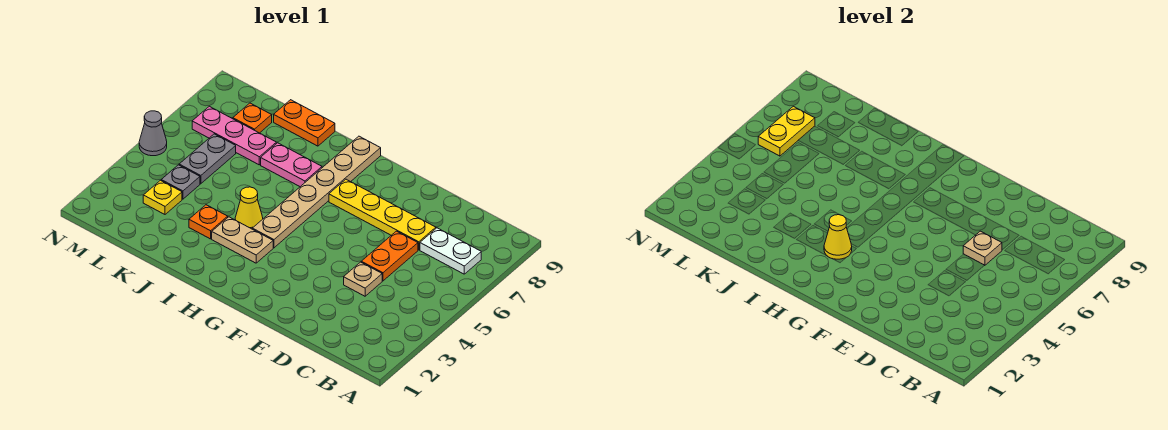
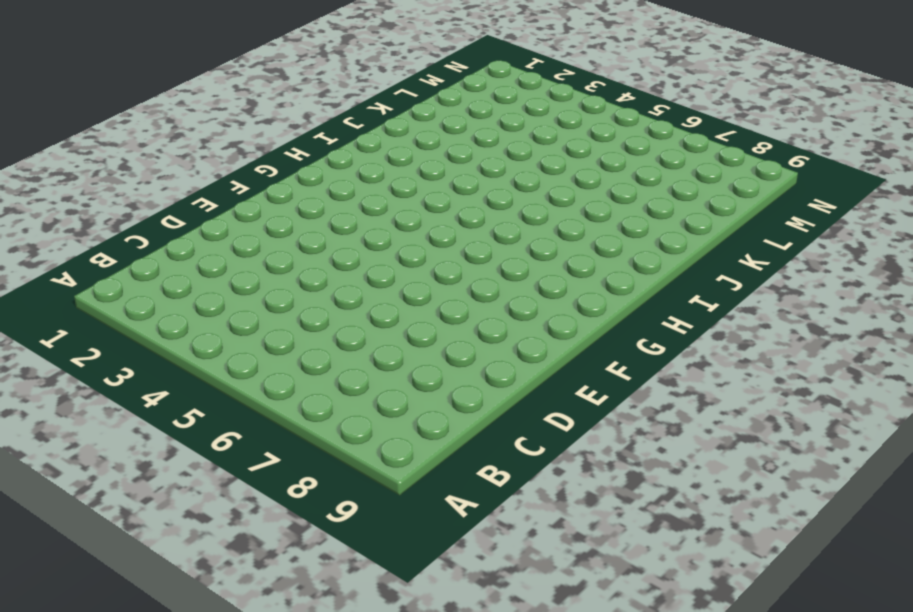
none -> white 1x2 plate [420,228,481,274]
none -> tan 1x1 plate [344,262,382,296]
none -> orange 1x2 plate [361,231,418,281]

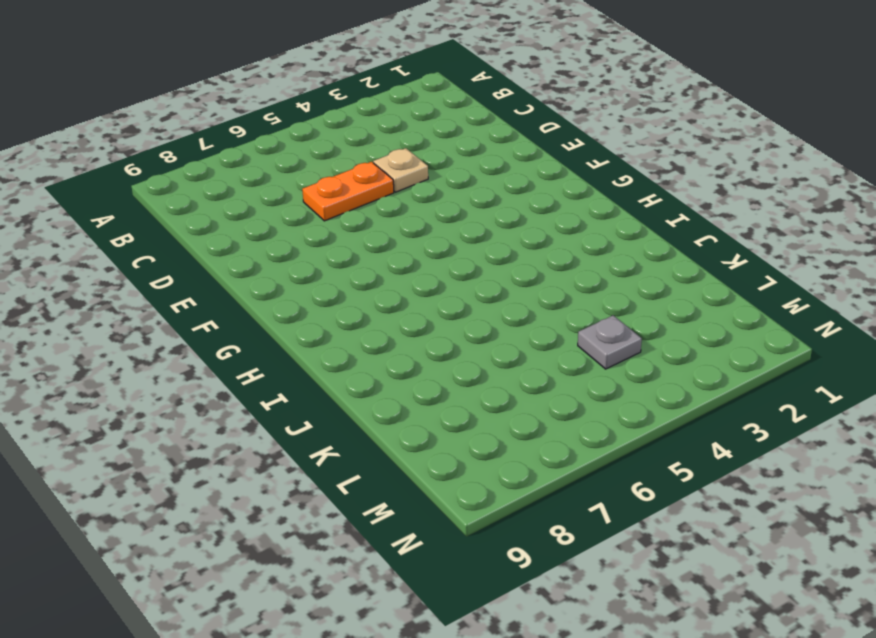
none -> white 1x2 plate [420,228,481,274]
none -> yellow 1x4 plate [329,179,436,250]
none -> tan 1x2 plate [212,217,273,263]

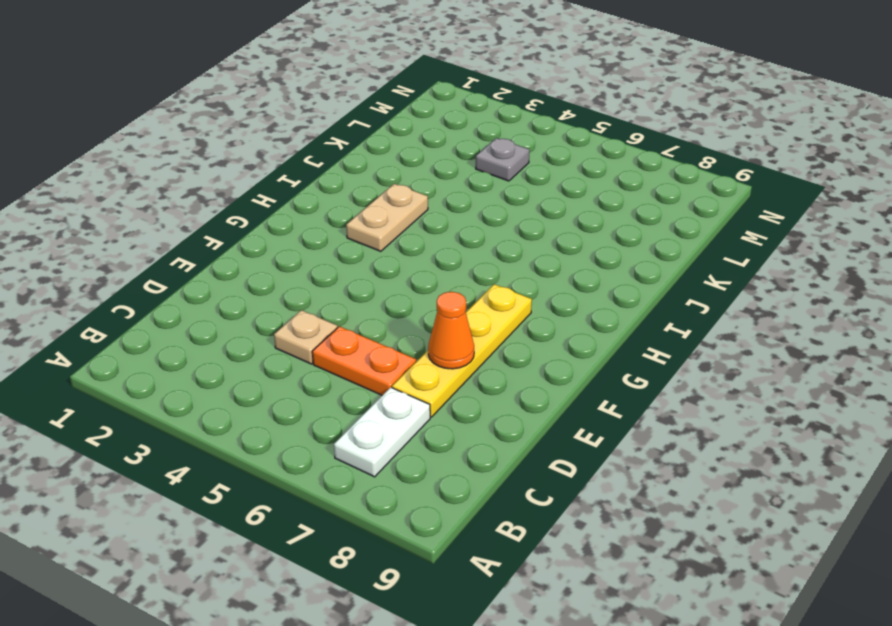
orange 1x1 cone [428,292,474,369] -> none
none -> tan 1x6 plate [252,136,381,248]
none -> yellow 1x1 cone [235,187,263,229]
none -> pink 1x2 plate [261,143,322,187]

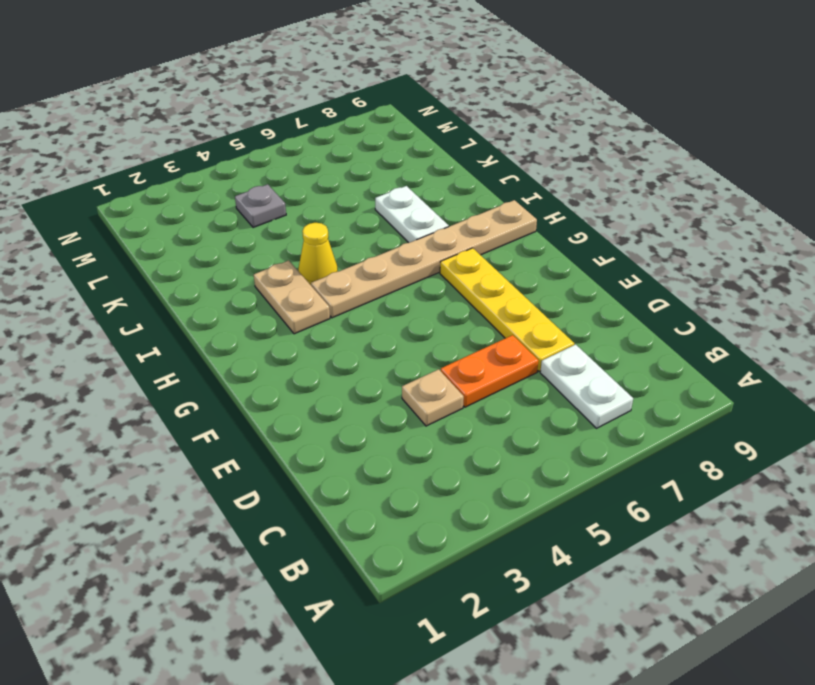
white 1x2 plate [375,186,449,243] -> pink 1x2 plate [261,143,322,187]
none -> orange 1x1 plate [189,205,228,239]
none -> orange 1x2 plate [274,100,335,146]
none -> pink 1x3 plate [192,106,276,165]

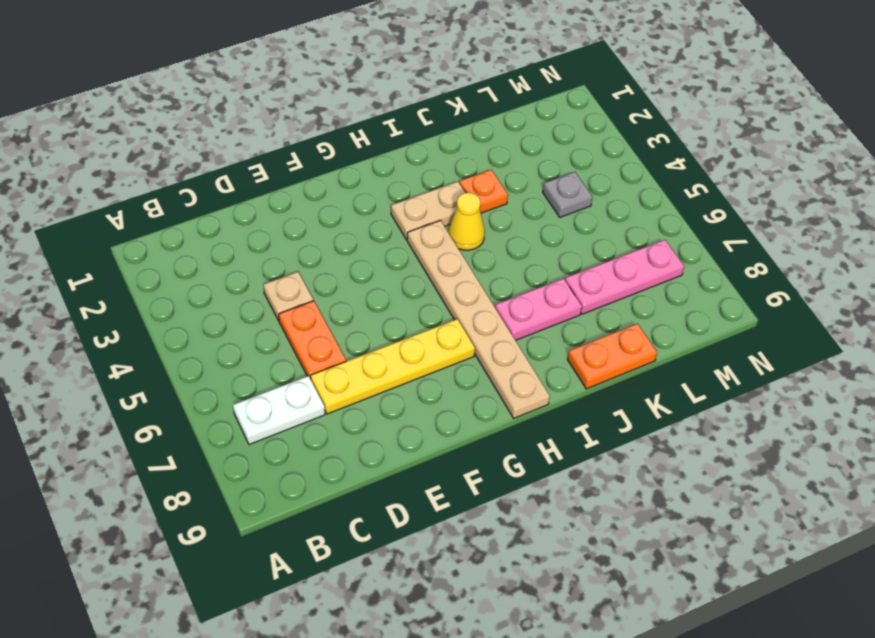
none -> yellow 1x1 plate [143,180,182,214]
none -> grey 1x2 plate [179,134,236,184]
none -> orange 1x1 plate [233,103,272,133]

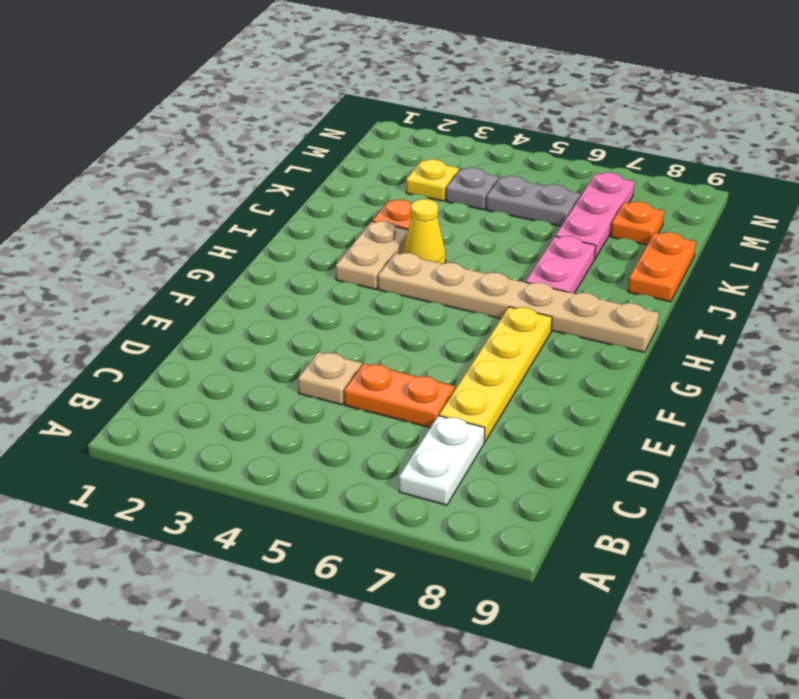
none -> grey 1x1 cone [139,111,167,156]
none -> tan 1x1 plate [963,231,1002,265]
none -> yellow 1x1 cone [824,215,852,259]

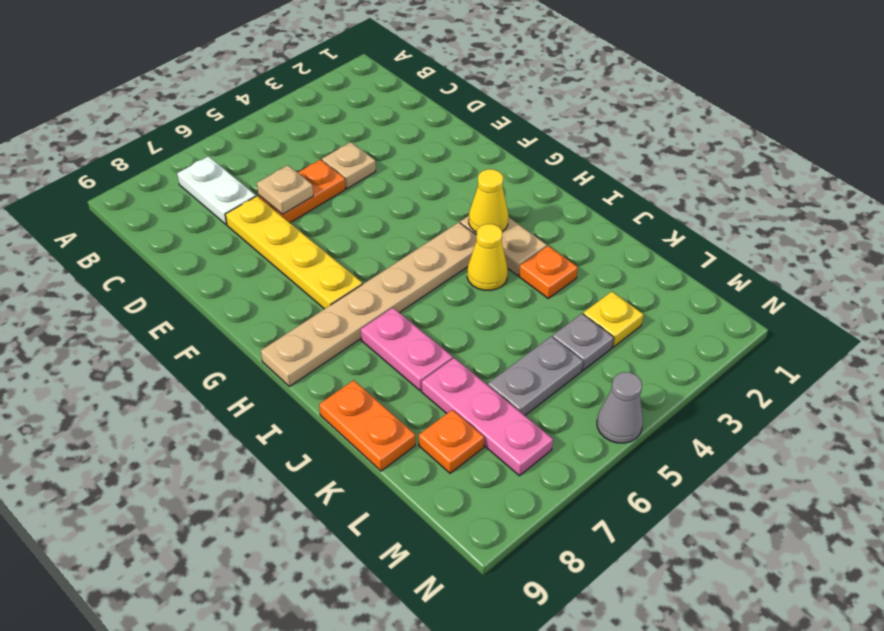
none -> yellow 1x2 plate [758,106,815,156]

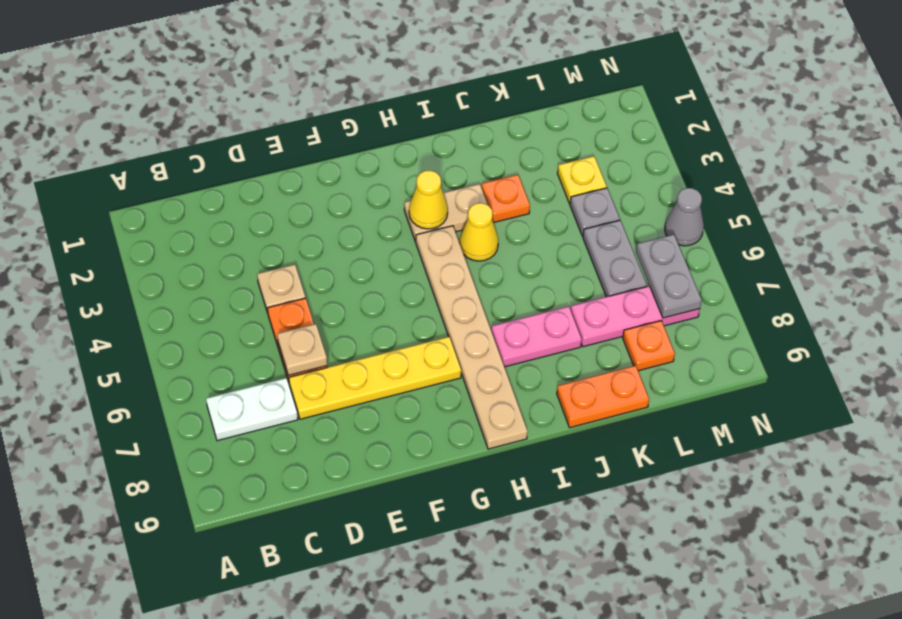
grey 1x2 plate [636,235,702,318] -> yellow 1x2 plate [758,106,815,156]

